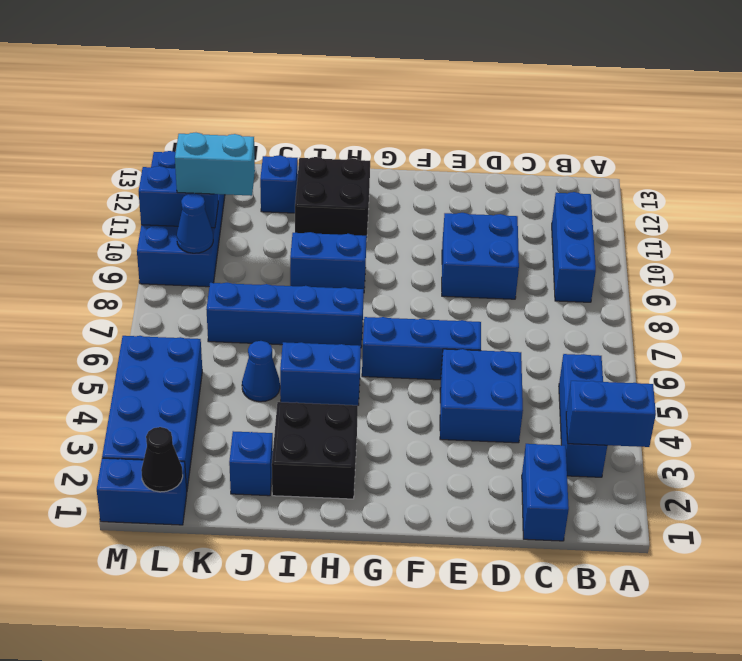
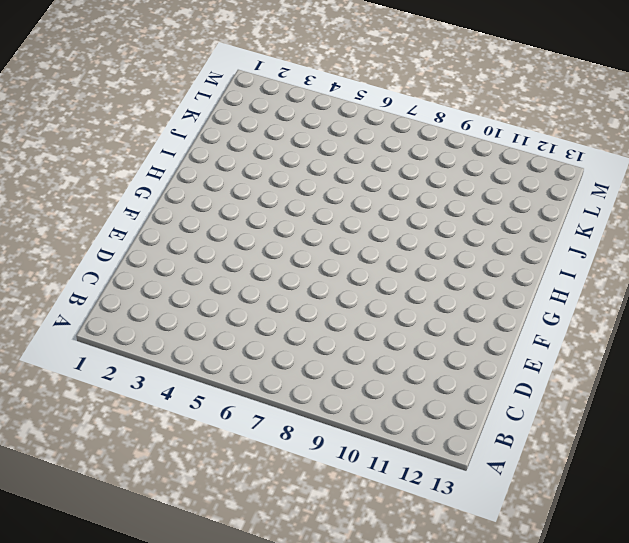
none -> blue 1x3 brick [559,354,607,477]
none -> blue 1x3 brick [552,192,596,302]
none -> blue 1x2 brick [522,444,569,541]

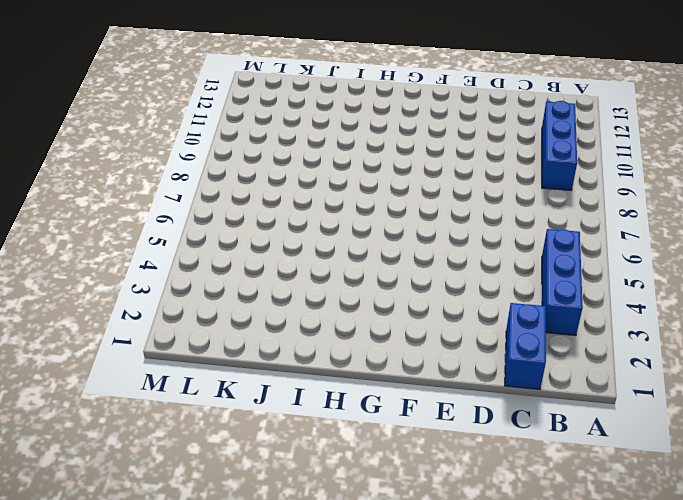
none -> blue 2x2 brick [440,349,523,443]
none -> blue 2x2 brick [442,213,519,299]
none -> blue 1x3 brick [362,317,481,380]

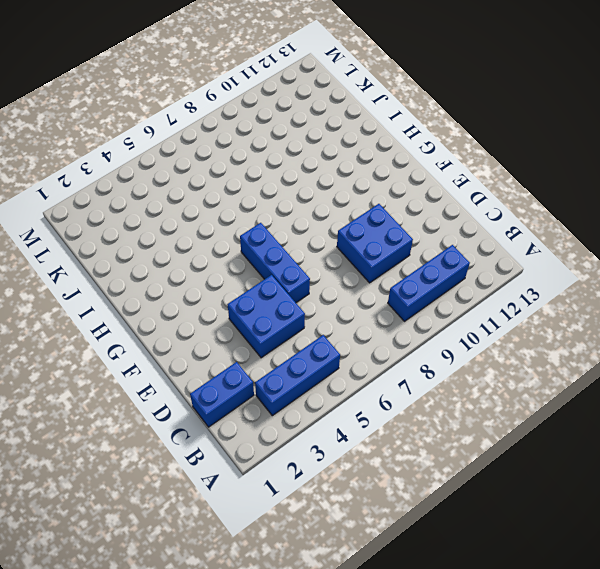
none -> black 2x2 brick [272,402,358,499]
none -> blue 1x2 brick [280,342,361,405]
none -> blue 1x4 brick [206,283,364,346]

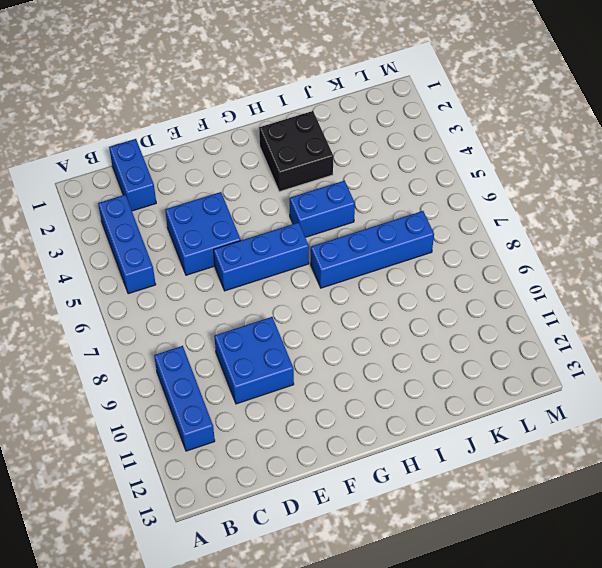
none -> blue 1x2 brick [290,232,367,289]
none -> black 2x2 brick [295,157,370,241]
none -> blue 1x1 brick [229,431,273,496]

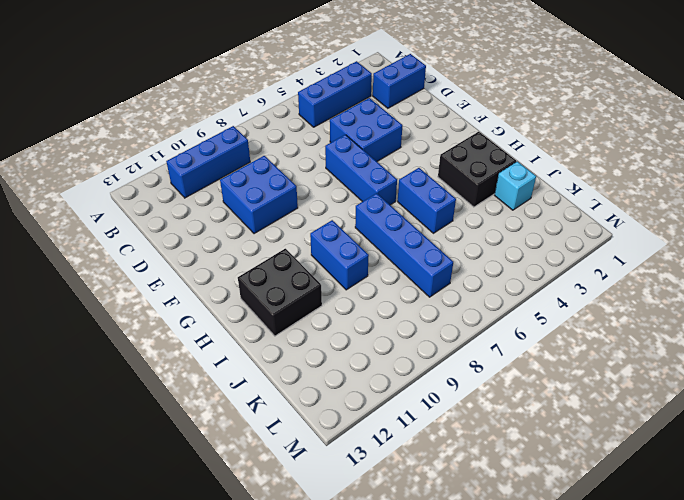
cyan 1x1 brick [495,161,536,210] -> blue 1x1 brick [229,431,273,496]
none -> blue 1x1 cone [242,341,280,402]
none -> blue 1x1 brick [260,155,298,213]
none -> blue 1x2 brick [97,458,187,525]

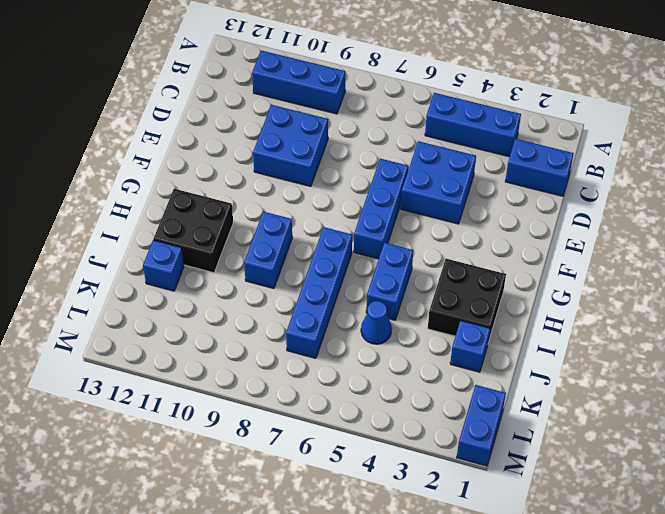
none -> blue 2x4 brick [102,336,202,489]
none -> blue 2x4 brick [137,151,225,287]
none -> blue 1x2 brick [566,381,656,447]

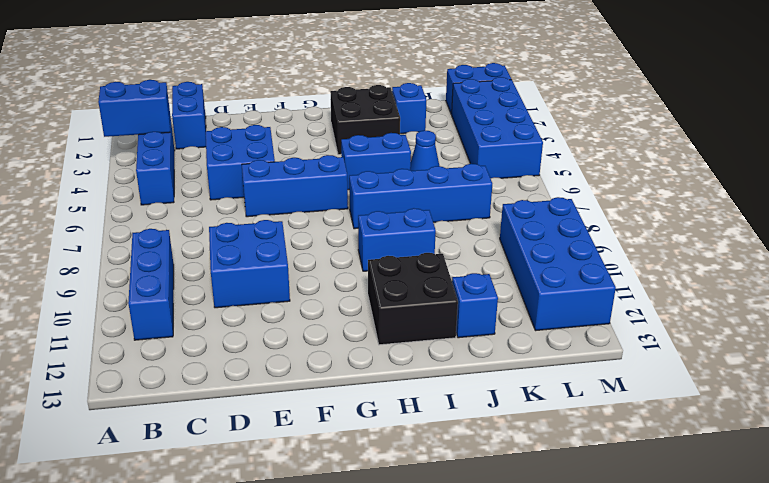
none -> black 1x1 cone [141,427,183,492]
none -> blue 1x1 cone [177,193,213,253]
none -> blue 1x2 brick [139,166,218,228]

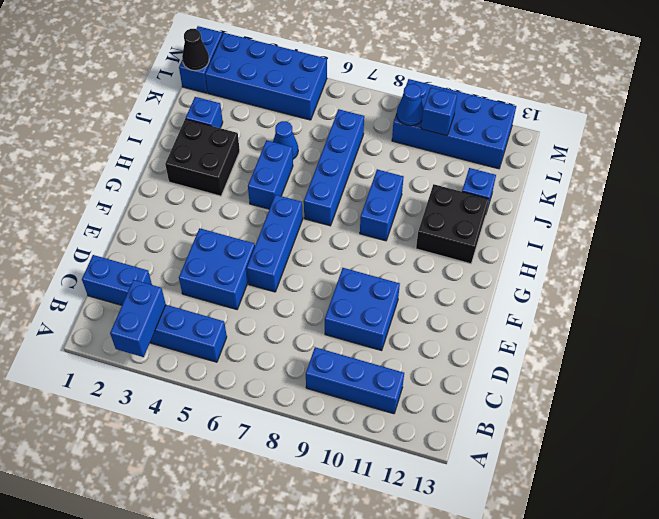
blue 1x1 brick [421,88,457,136] -> blue 1x2 brick [139,166,218,228]
none -> cyan 1x2 brick [175,133,255,196]

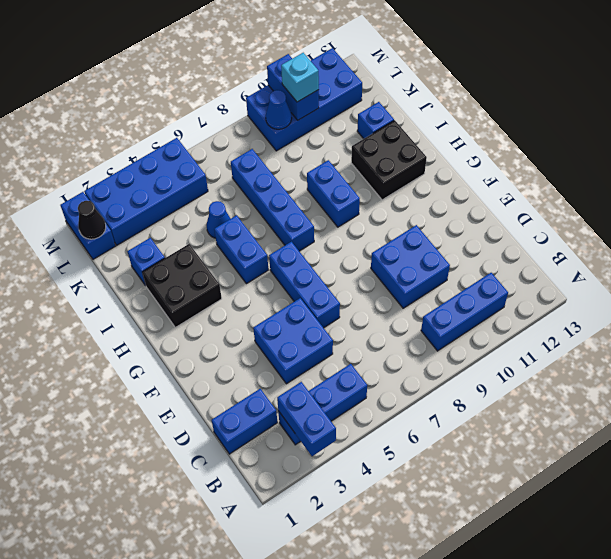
cyan 1x1 brick [281,53,319,102] -> cyan 1x2 brick [175,133,255,196]

